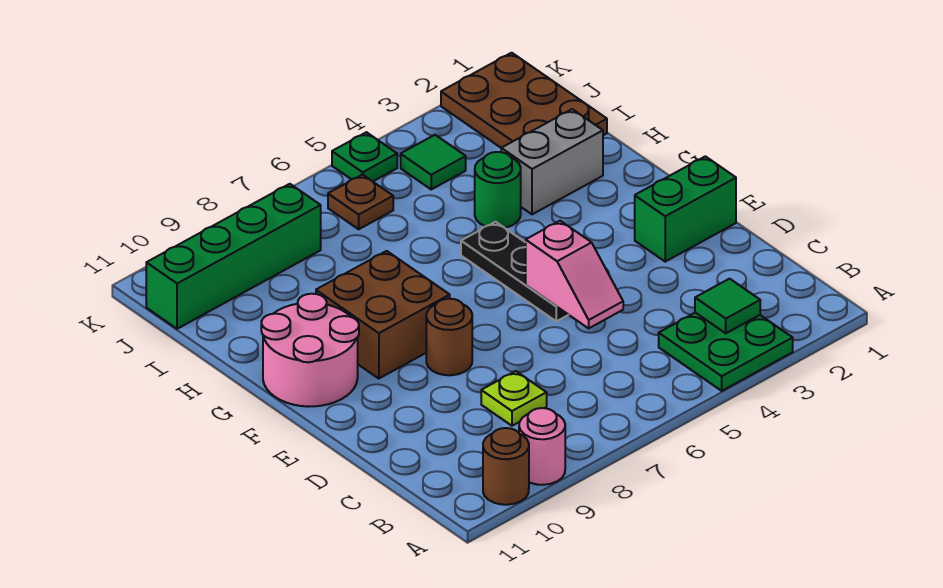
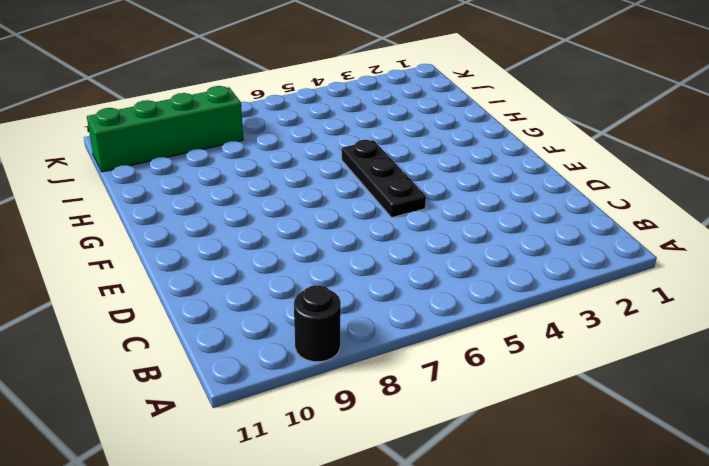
black 1x1 round brick [294,285,341,362] -> pink 1x1 round brick [519,408,565,485]
none -> green 2x2 plate [659,313,793,391]
none -> brown 1x1 round brick [483,428,529,505]
none -> lime 1x1 plate [481,371,547,426]

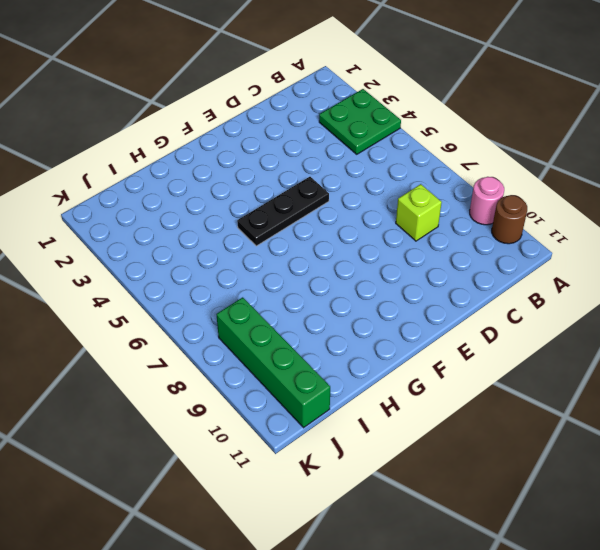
lime 1x1 brick [396,184,442,241] -> lime 1x1 plate [481,371,547,426]
none -> green 1x2 brick [635,156,736,262]
none -> brown 1x1 round brick [426,299,472,375]
none -> brown 2x2 brick [316,251,450,379]

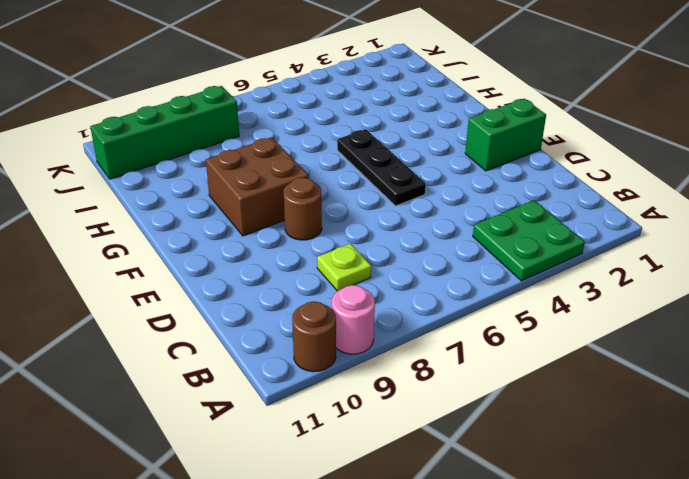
none -> pink 2x2 round brick [261,294,359,407]
none -> grey 1x2 brick [501,109,603,214]
none -> green 1x1 round brick [475,152,521,228]

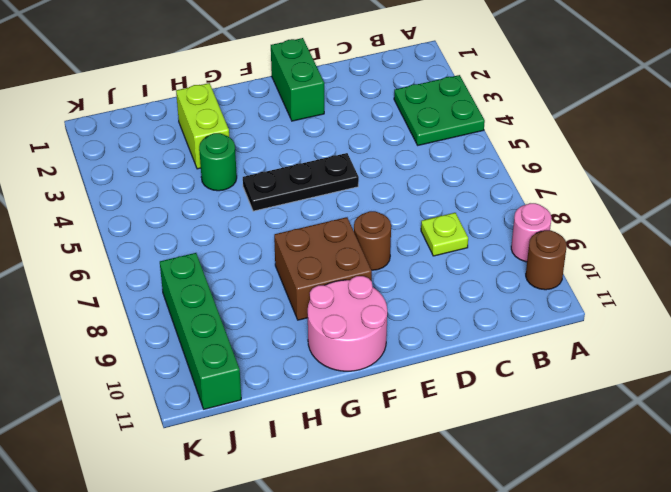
lime 1x2 brick [176,83,229,169] -> grey 1x2 brick [501,109,603,214]
none -> brown 2x3 plate [441,53,607,148]
none -> green 1x1 tile [401,135,466,189]
none -> brown 1x1 plate [328,174,393,229]

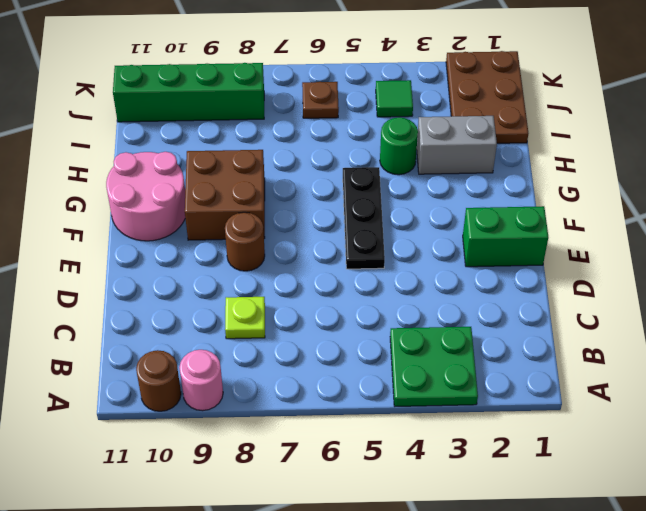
none -> green 1x1 plate [332,132,397,181]
none -> green 1x1 tile [695,279,760,333]
none -> pink 1x2 slope [526,221,623,328]

